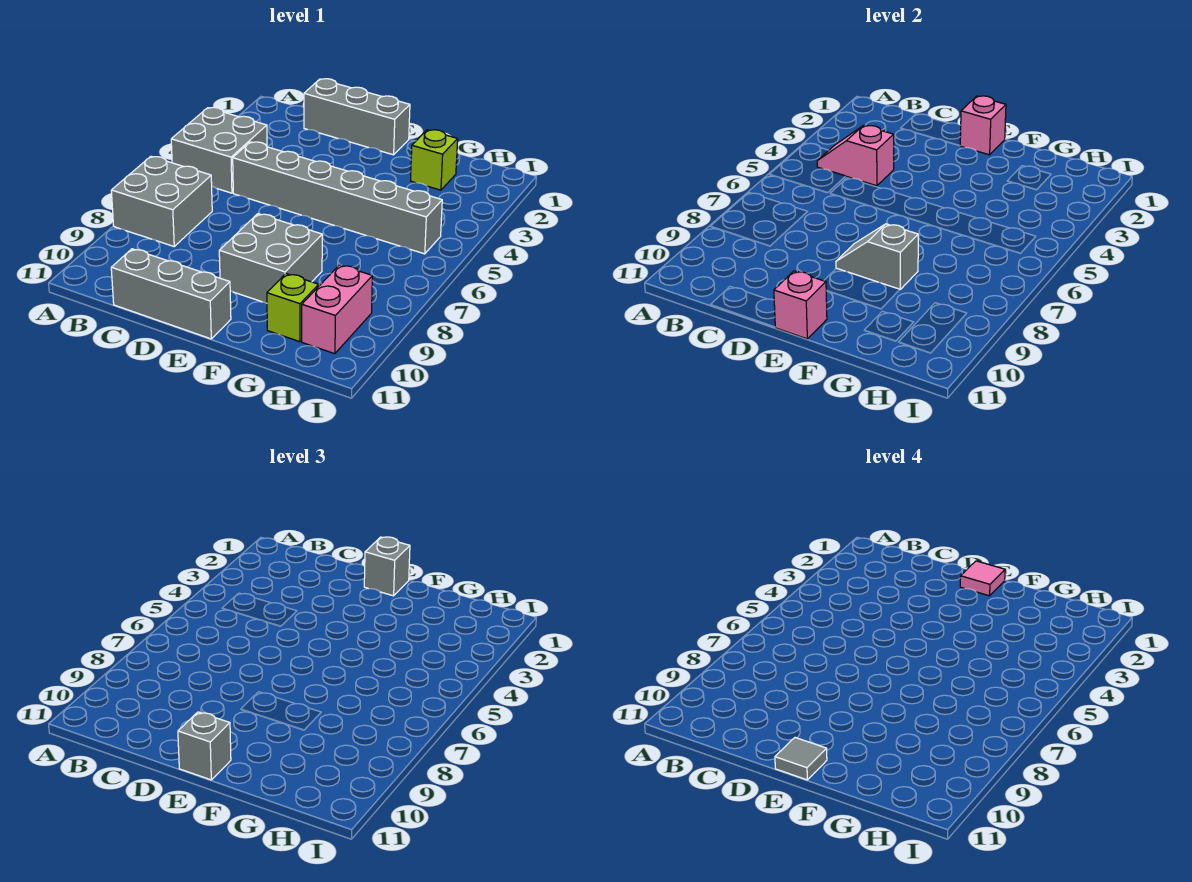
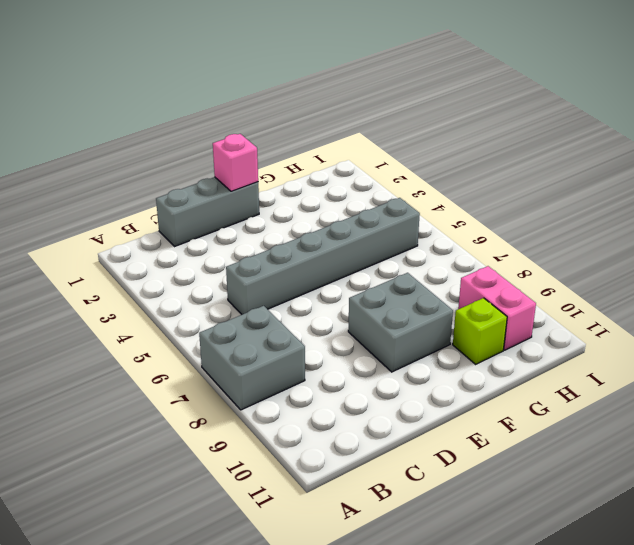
none -> grey 2x2 brick [171,107,267,193]
none -> grey 1x3 brick [111,249,231,339]
none -> lime 1x1 brick [411,130,458,190]

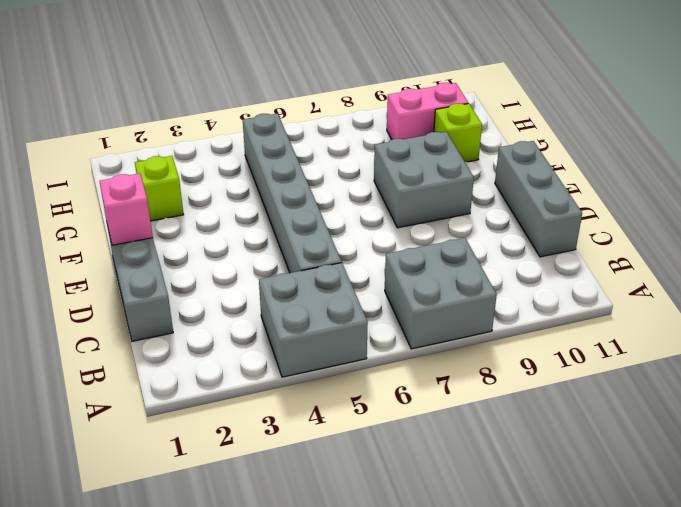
none -> pink 1x2 slope [817,125,894,186]
none -> grey 1x2 slope [836,224,918,289]
none -> pink 1x1 brick [774,271,827,339]

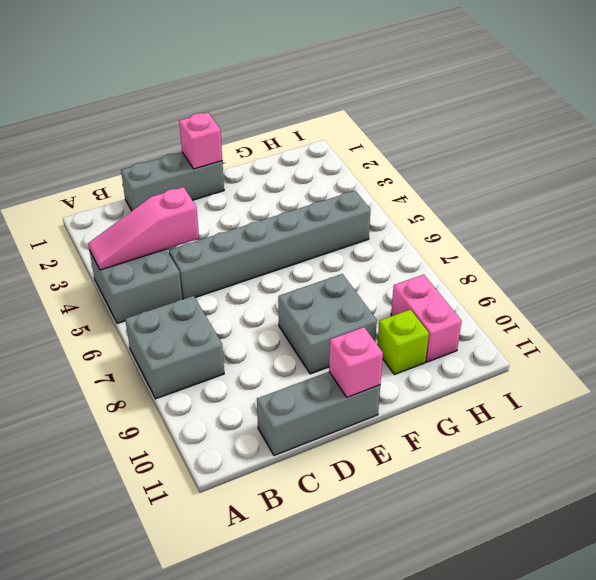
pink 1x3 slope [88,187,199,270] -> pink 1x2 slope [817,125,894,186]
none -> lime 1x1 brick [411,130,458,190]
none -> grey 1x2 slope [836,224,918,289]
none -> grey 1x1 brick [364,537,410,596]

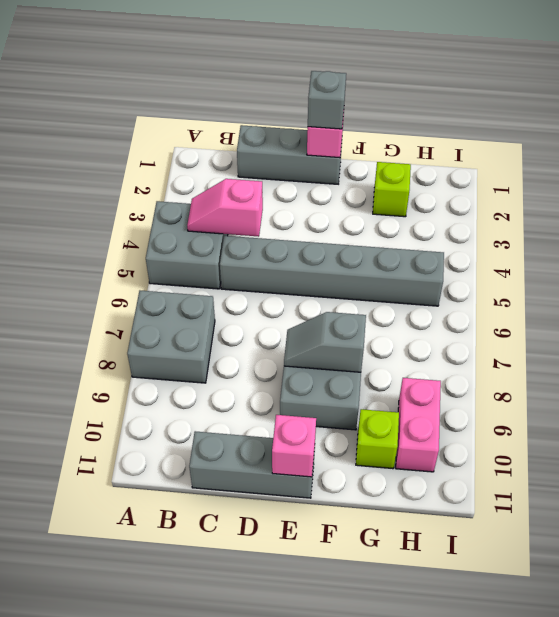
none -> grey 1x1 brick [178,712,231,780]
none -> pink 1x1 tile [960,561,1005,596]
none -> grey 1x1 tile [775,738,827,780]

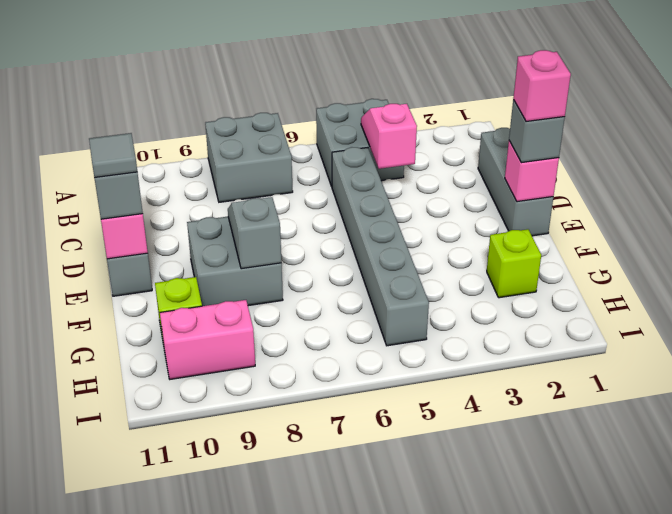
pink 1x1 brick [513,50,571,121] -> pink 1x1 tile [960,561,1005,596]

